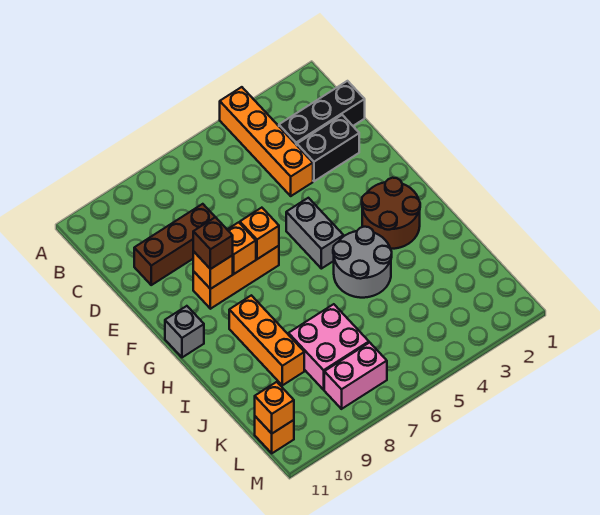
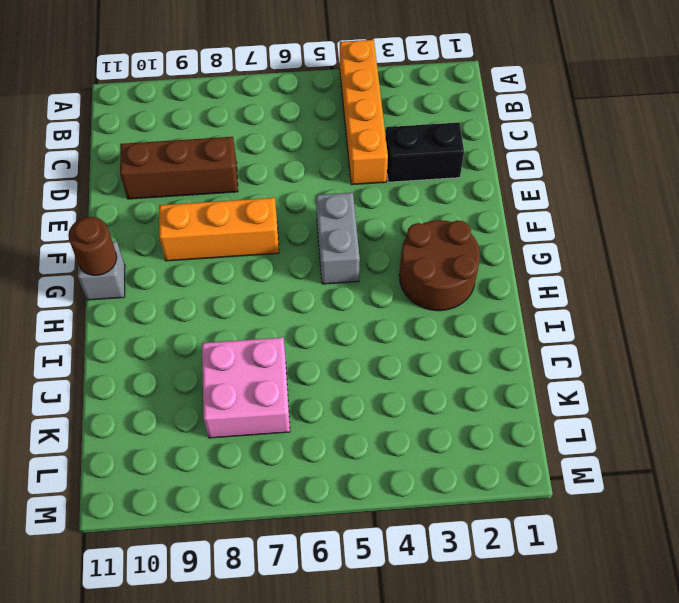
brown 1x1 round brick [68,217,117,275] -> none
none -> black 1x3 brick [279,81,365,145]
none -> grey 2x2 round brick [333,227,392,298]
none -> orange 1x3 brick [229,295,304,385]

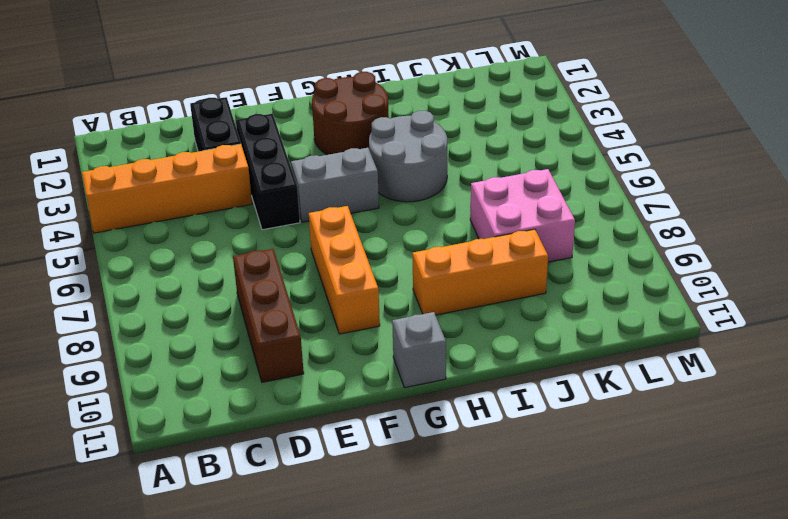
black 1x3 brick [236,114,300,230] -> black 1x3 brick moved to [279,81,365,145]
none -> pink 1x2 brick [324,342,387,409]
none -> orange 1x1 brick [255,416,294,453]
none -> orange 1x1 brick [240,208,279,259]

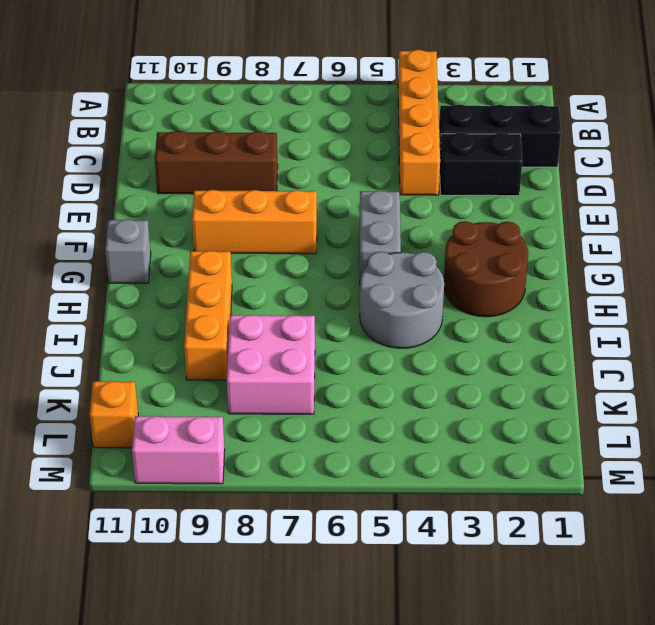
pink 1x2 brick [132,416,225,484] -> pink 1x2 brick moved to [324,342,387,409]
none -> orange 1x1 brick [240,208,279,259]
none -> orange 1x1 brick [227,222,256,274]
none -> orange 1x1 brick [193,251,233,289]

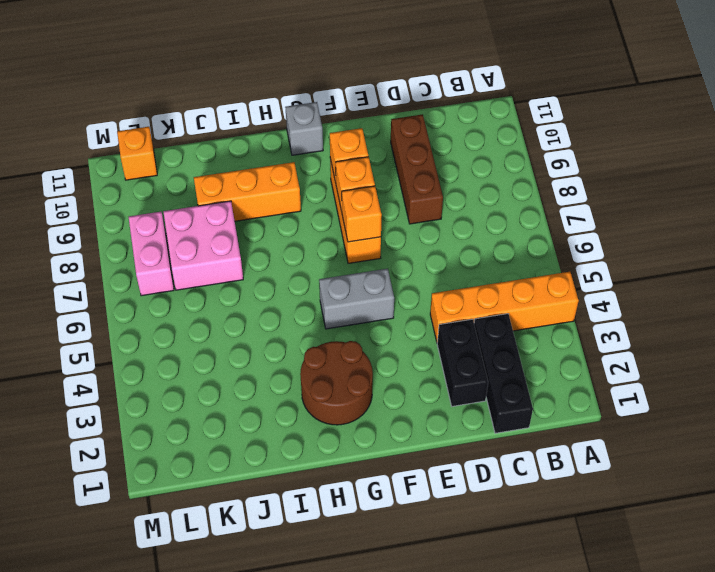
none -> grey 2x2 round brick [333,227,392,298]
none -> orange 1x1 brick [255,382,294,433]
none -> brown 1x1 brick [193,217,233,269]

